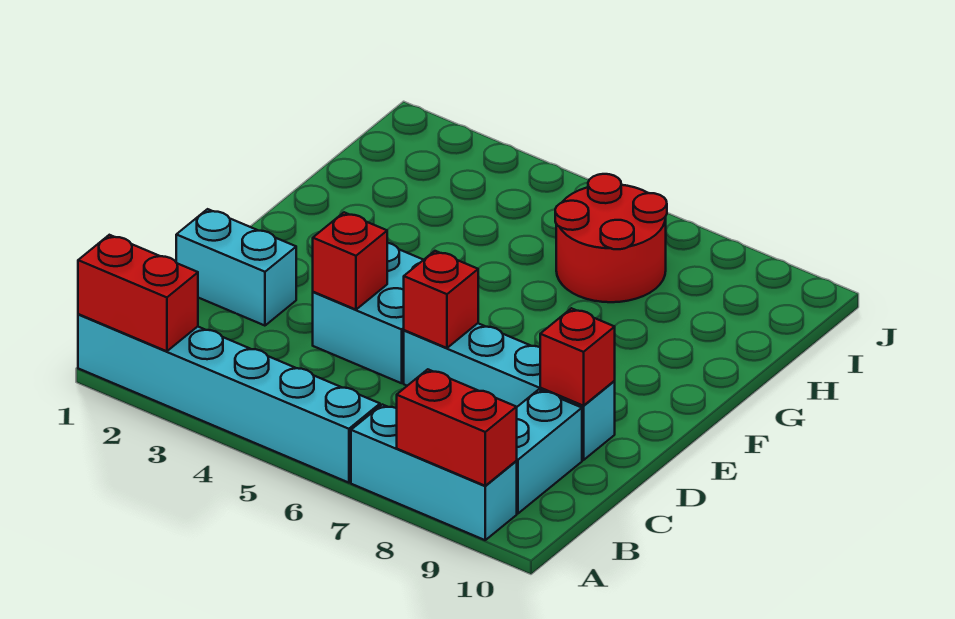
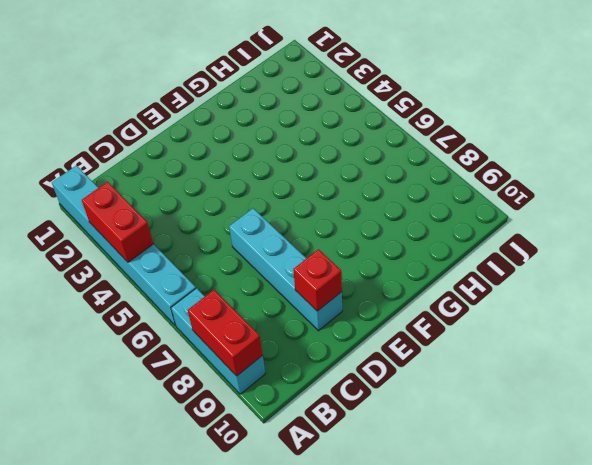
red 1x2 brick [82,182,153,262] -> red 1x2 brick moved to [78,235,198,351]
none -> cyan 1x2 brick [517,390,582,513]
none -> cyan 1x2 brick [176,209,296,326]
none -> cyan 2x2 brick [313,243,423,383]

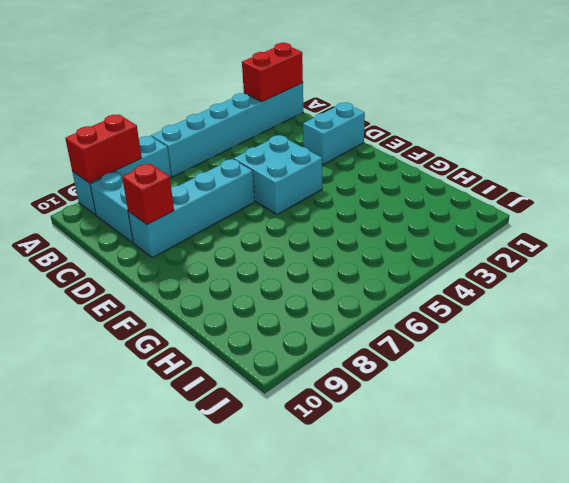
none -> red 2x2 round brick [555,174,667,302]
none -> red 1x1 brick [313,212,387,310]
none -> red 1x1 brick [404,251,478,348]

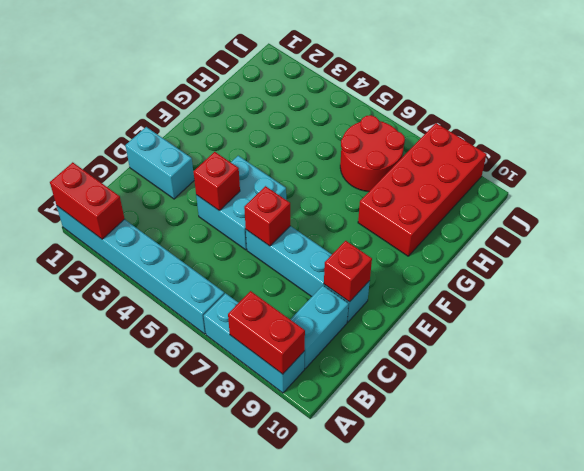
red 2x4 brick [358,123,486,256] -> none

